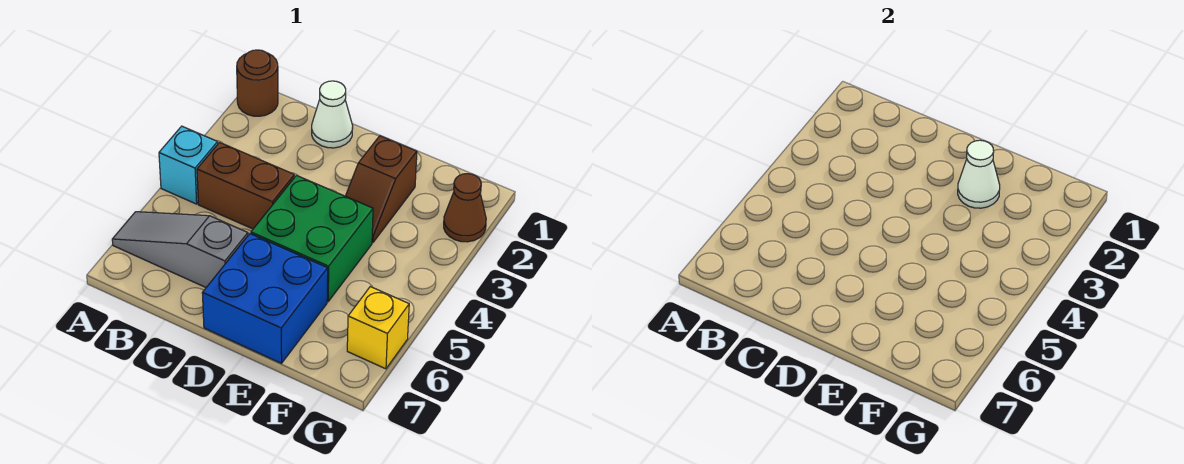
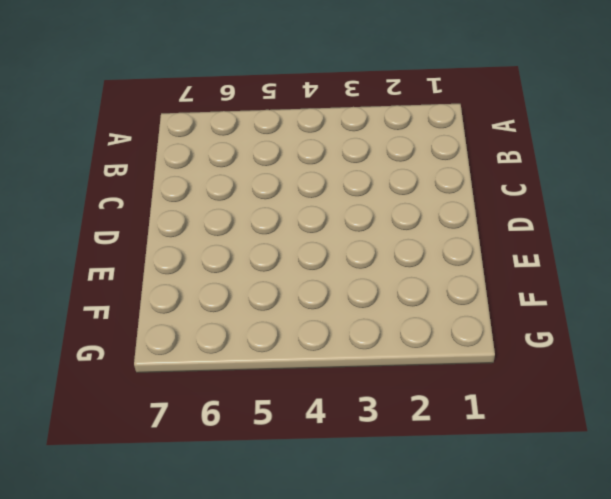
none -> brown 1x1 round brick [237,50,278,116]
none -> cyan 1x1 brick [159,126,218,204]

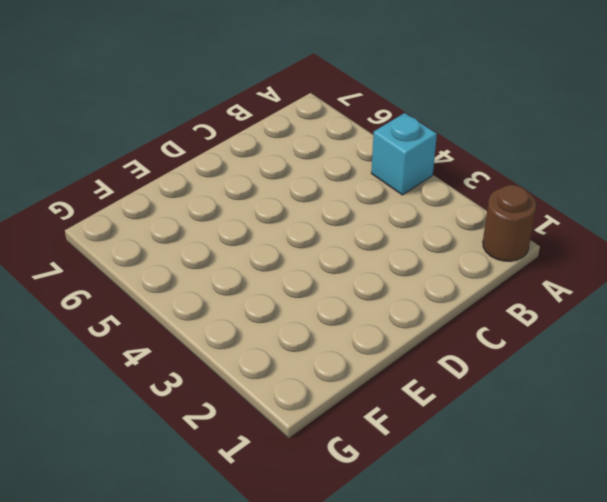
none -> grey 1x3 slope [112,212,248,287]
none -> brown 1x2 brick [197,142,294,229]

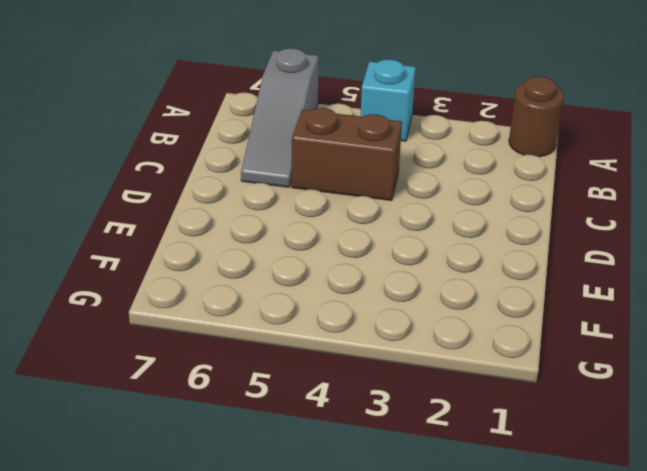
grey 1x3 slope [241,48,319,187] -> grey 1x3 slope turned to [112,212,248,287]
brown 1x2 brick [292,108,402,201] -> brown 1x2 brick turned to [197,142,294,229]
none -> white 1x1 cone [312,81,353,148]
none -> green 2x2 brick [251,175,373,302]

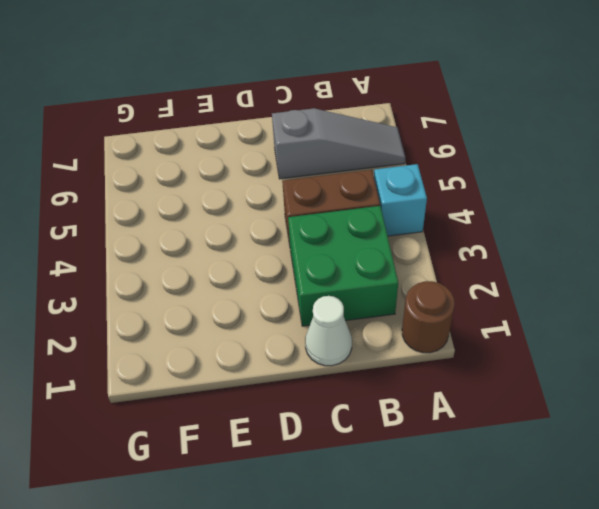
green 2x2 brick [288,206,398,326] -> green 2x2 brick moved to [251,175,373,302]
none -> blue 2x2 brick [202,234,328,363]
none -> brown 1x2 slope [346,136,417,243]

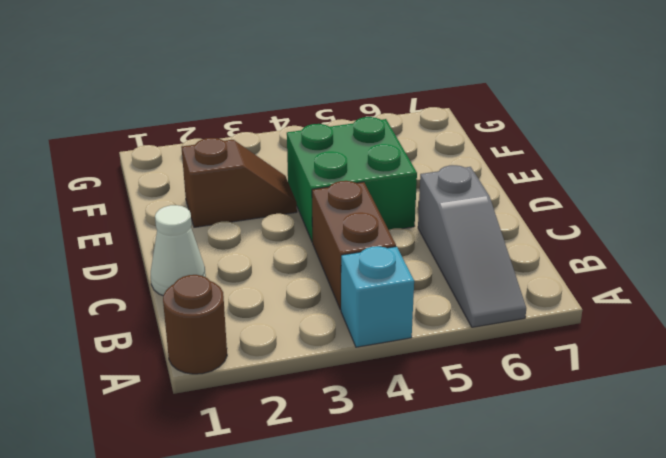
none -> blue 2x2 brick [202,234,328,363]
none -> brown 1x1 cone [444,174,486,242]

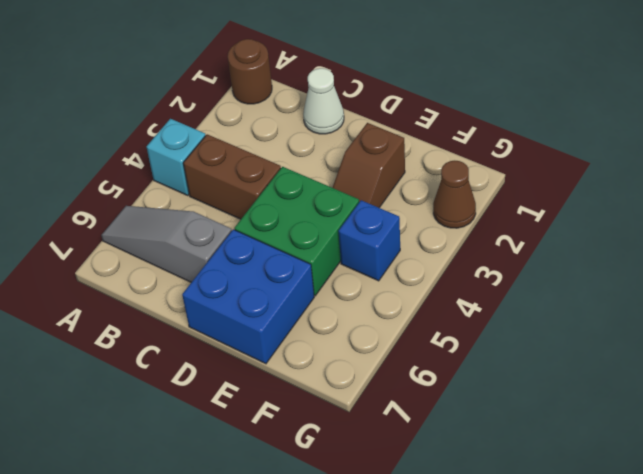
blue 1x1 brick [339,200,400,281] -> none
none -> yellow 1x1 brick [347,287,409,369]
none -> white 1x1 cone [958,140,1000,208]

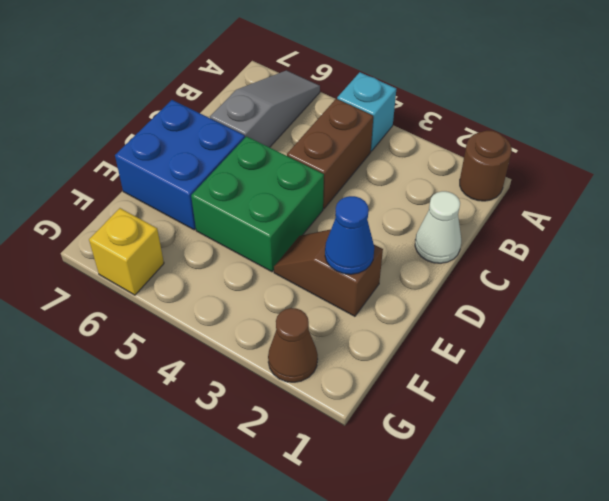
blue 1x1 cone [325,196,374,274] -> white 1x1 cone [958,140,1000,208]

